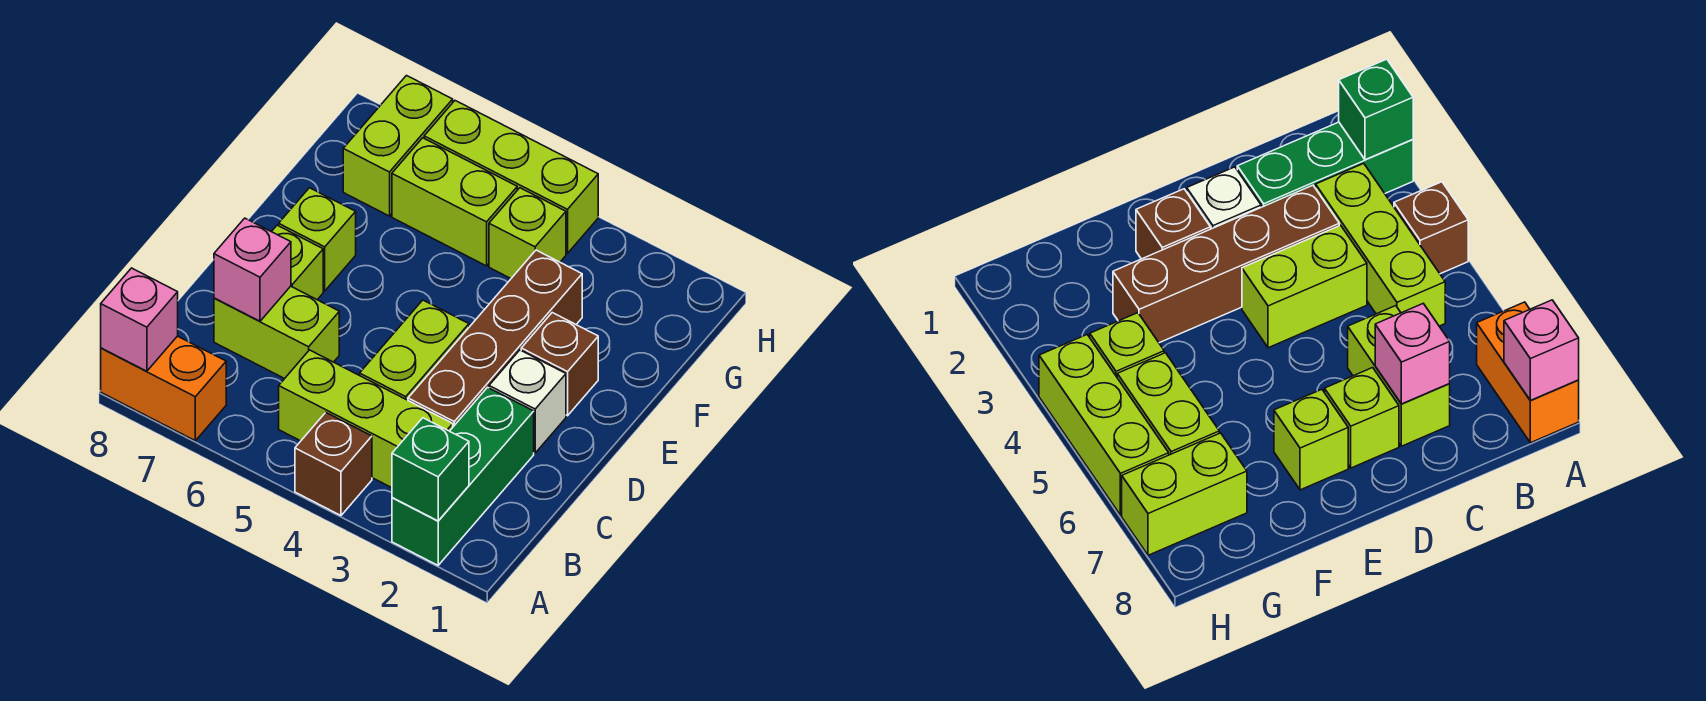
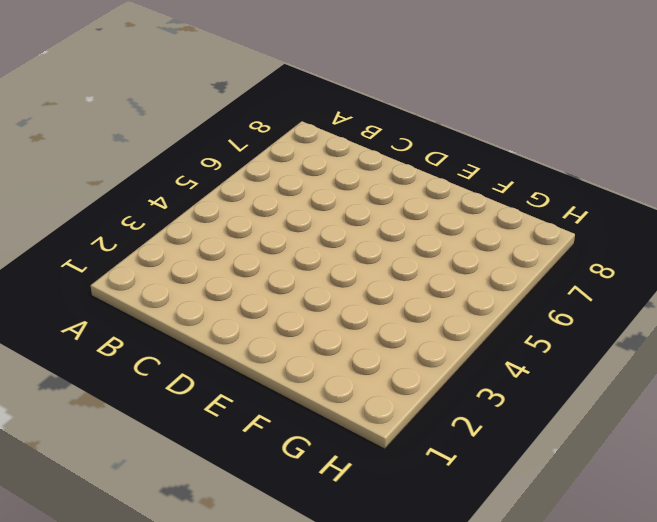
none -> green 1x3 brick [392,387,534,565]
none -> brown 1x1 brick [295,413,372,515]
none -> orange 1x2 brick [101,336,226,441]

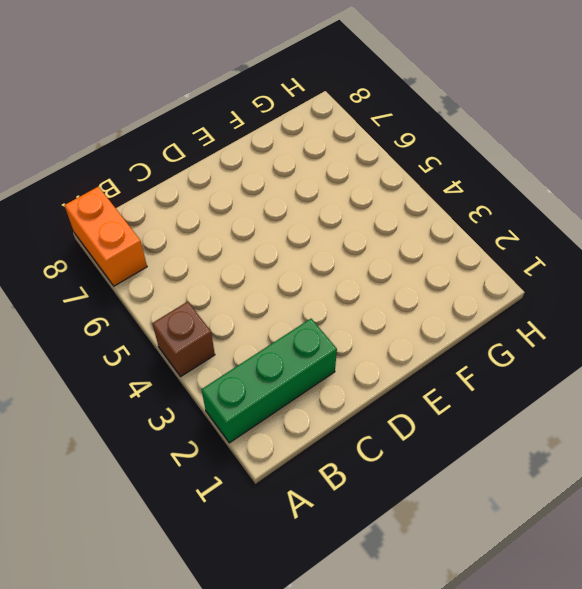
none -> lime 1x3 brick [279,350,453,488]
none -> brown 1x4 brick [408,250,582,427]
none -> lime 1x2 brick [360,300,469,400]

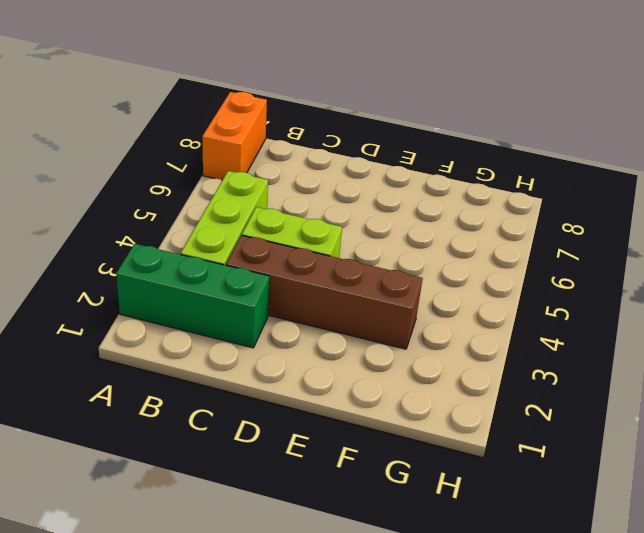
none -> brown 1x1 brick [295,413,372,515]
none -> lime 1x2 brick [214,286,339,379]
none -> white 1x1 brick [489,350,566,453]

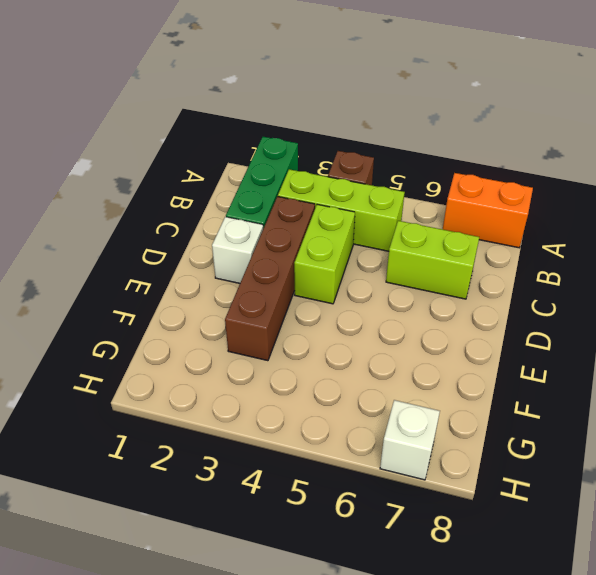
white 1x1 brick [380,400,440,480] -> lime 1x2 brick [343,76,453,216]
none -> lime 1x1 brick [272,225,323,300]
none -> brown 1x1 brick [521,313,598,416]
none -> lime 1x1 brick [279,188,356,291]

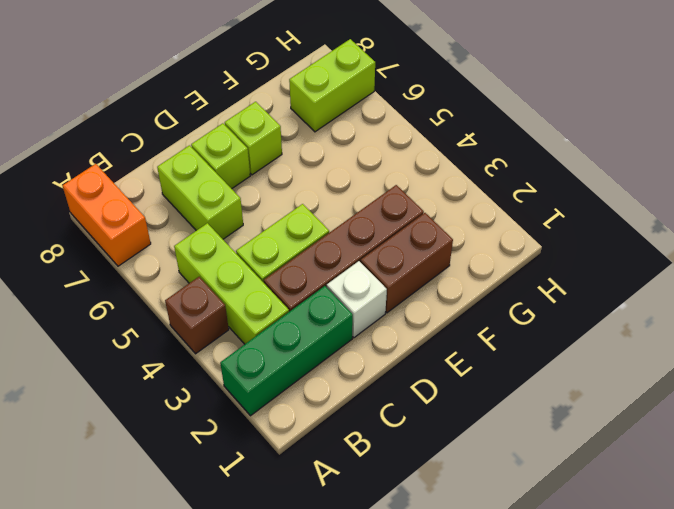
brown 1x2 brick [361,213,453,313] -> brown 1x1 brick [521,313,598,416]
none -> lime 1x1 brick [489,188,566,278]
none -> lime 1x2 brick [392,138,517,266]
none -> lime 1x3 brick [424,101,598,253]

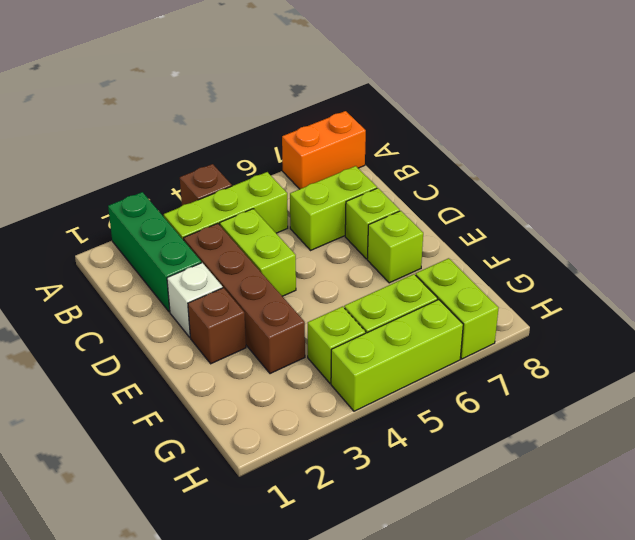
none -> green 1x1 brick [392,418,469,521]
none -> pink 1x1 brick [101,268,178,371]
none -> pink 1x1 brick [214,218,291,321]

